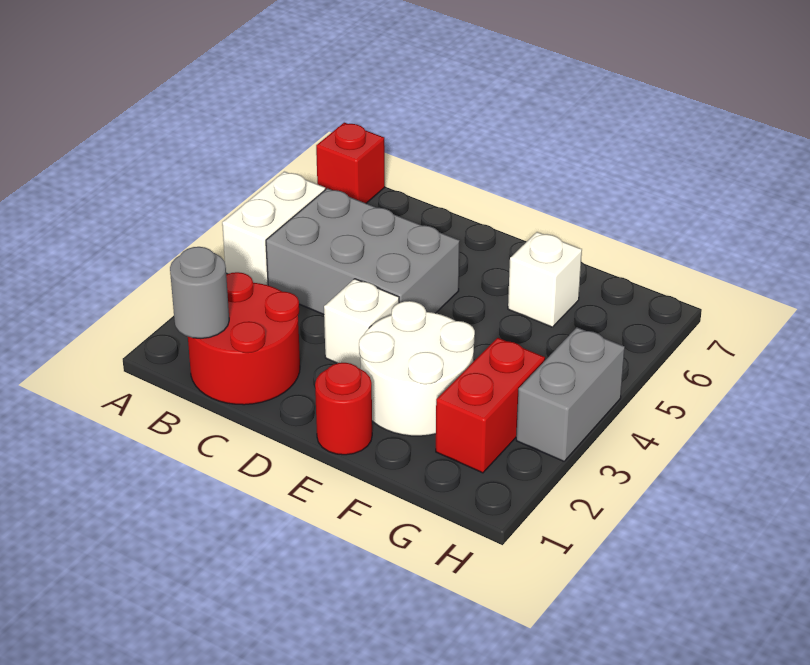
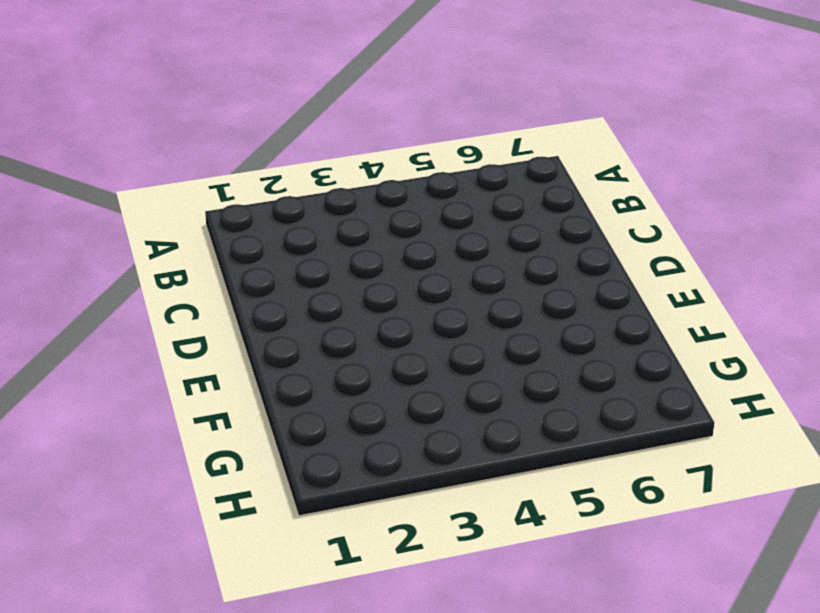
none -> white 1x2 brick [222,172,325,285]
none -> red 1x1 brick [316,123,385,203]

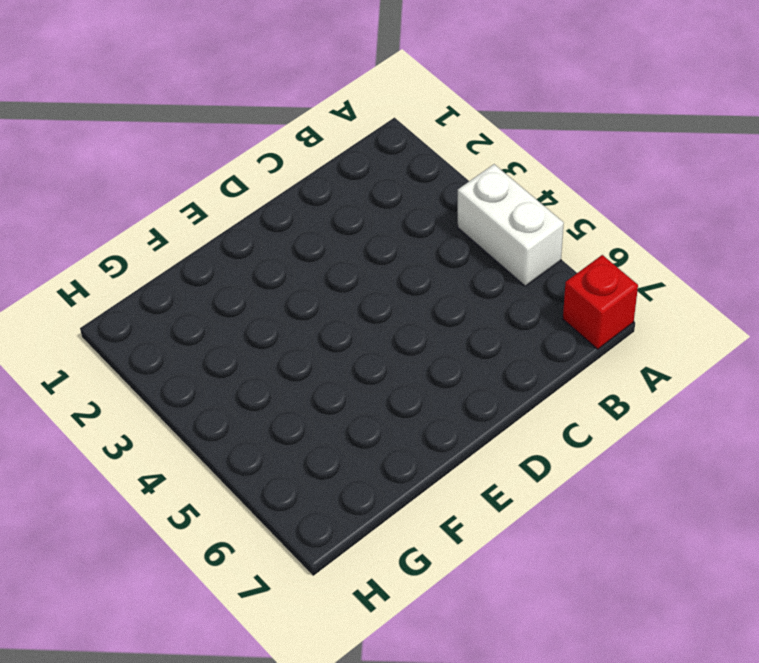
none -> red 2x2 round brick [188,272,300,405]
none -> grey 2x3 brick [266,188,460,314]

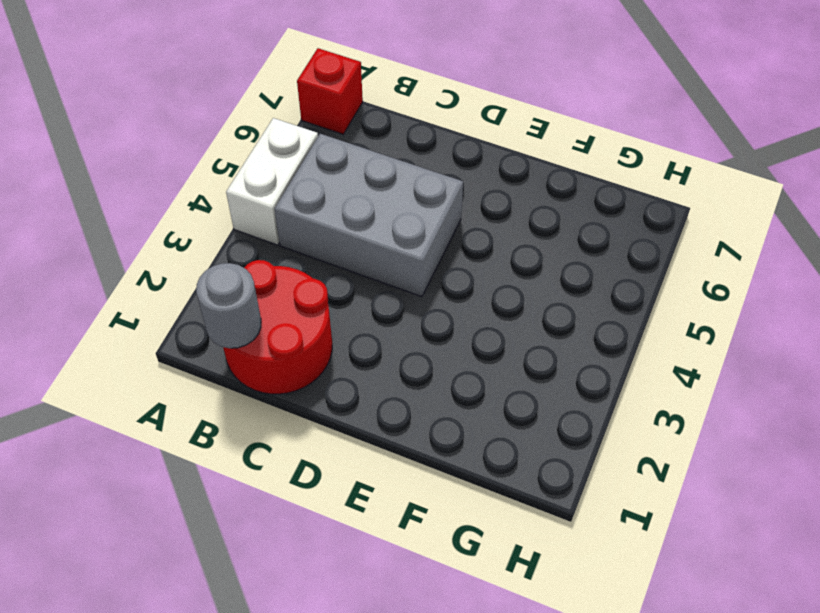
none -> white 1x1 brick [324,279,399,369]
none -> red 1x1 round brick [315,363,372,455]

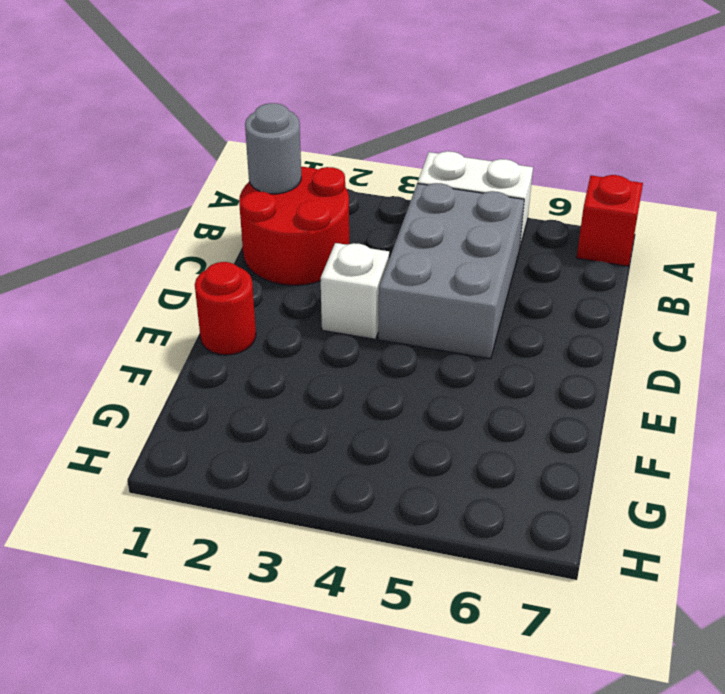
none -> white 2x2 round brick [359,301,475,436]
none -> white 1x1 brick [508,232,582,327]

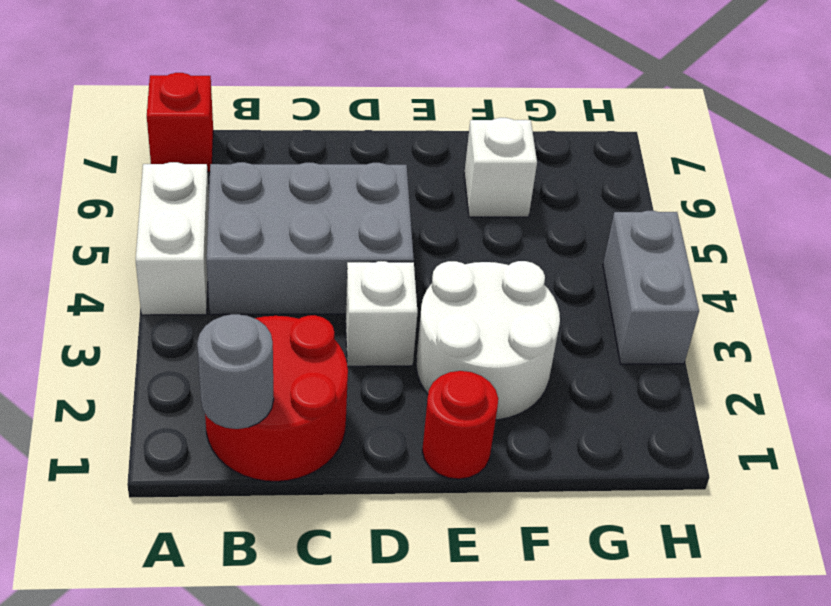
none -> red 1x2 brick [436,338,545,473]

